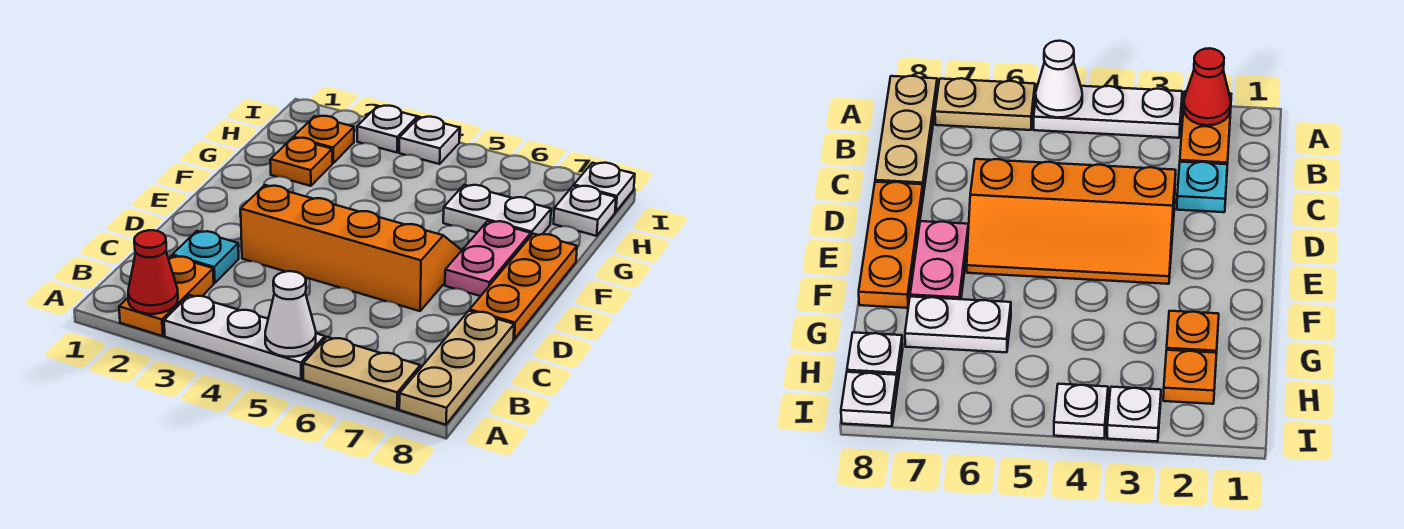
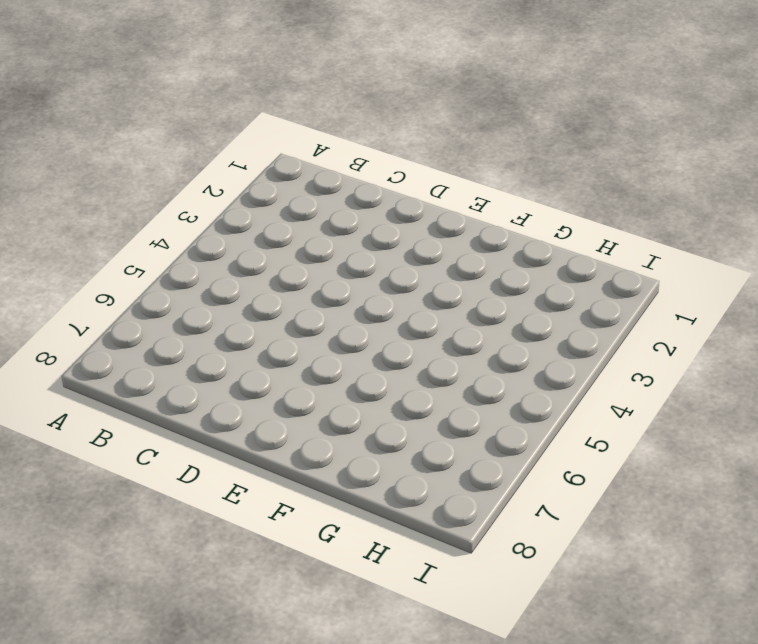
none -> orange 1x2 plate [119,256,214,336]
none -> white 1x3 plate [164,295,325,379]
none -> tan 1x2 plate [303,337,420,409]

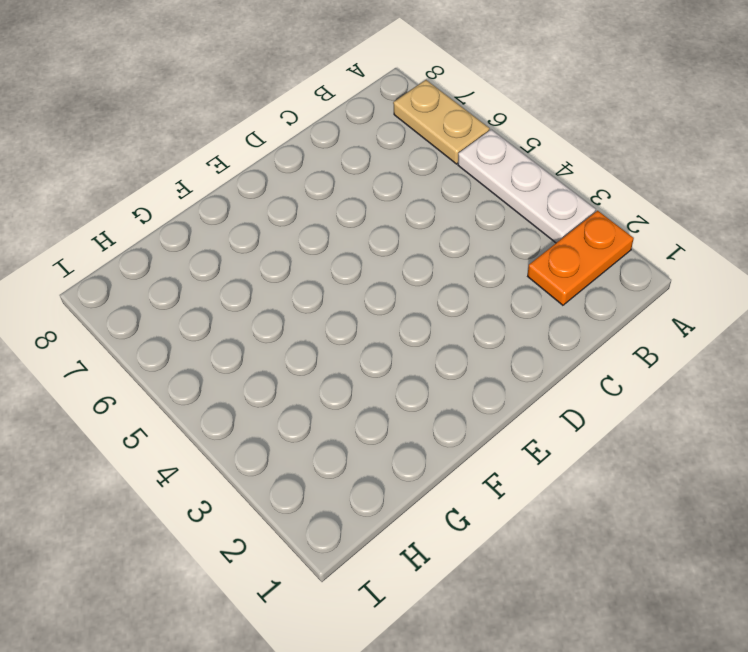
none -> tan 1x3 plate [399,311,514,425]
none -> cyan 1x1 plate [172,231,239,283]
none -> orange 2x4 slope [241,185,462,311]

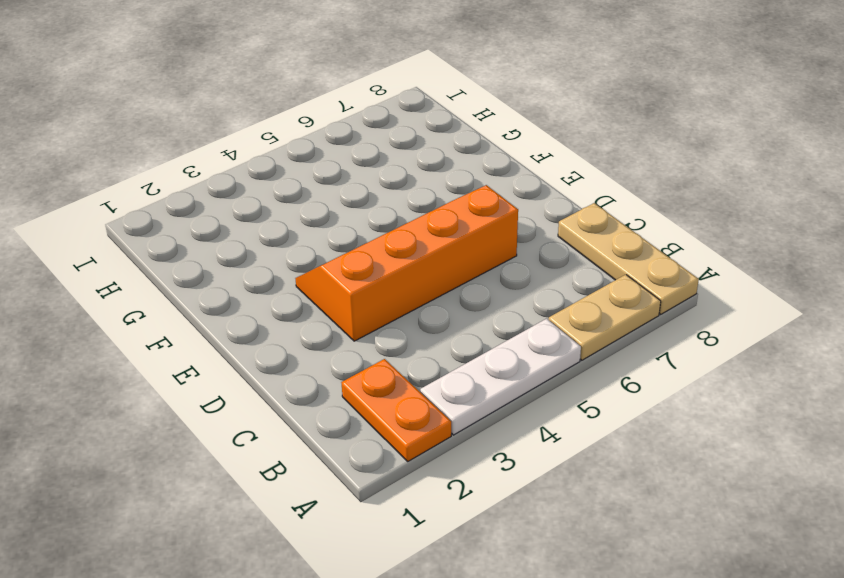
none -> cyan 1x1 plate [172,231,239,283]
none -> orange 1x3 plate [470,234,577,339]
none -> pink 1x2 plate [445,221,531,296]

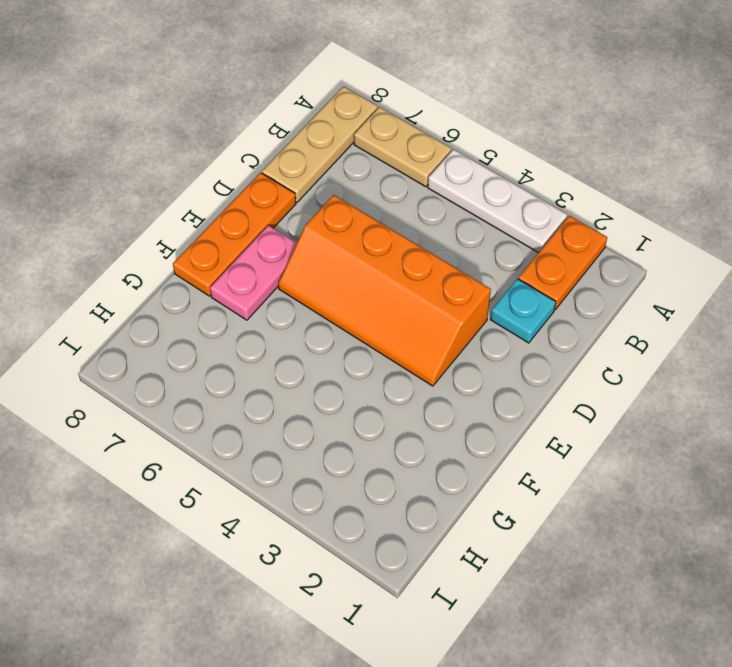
none -> orange 1x1 plate [270,138,332,186]
none -> white 1x2 plate [443,185,551,235]
none -> orange 1x1 plate [293,116,354,163]

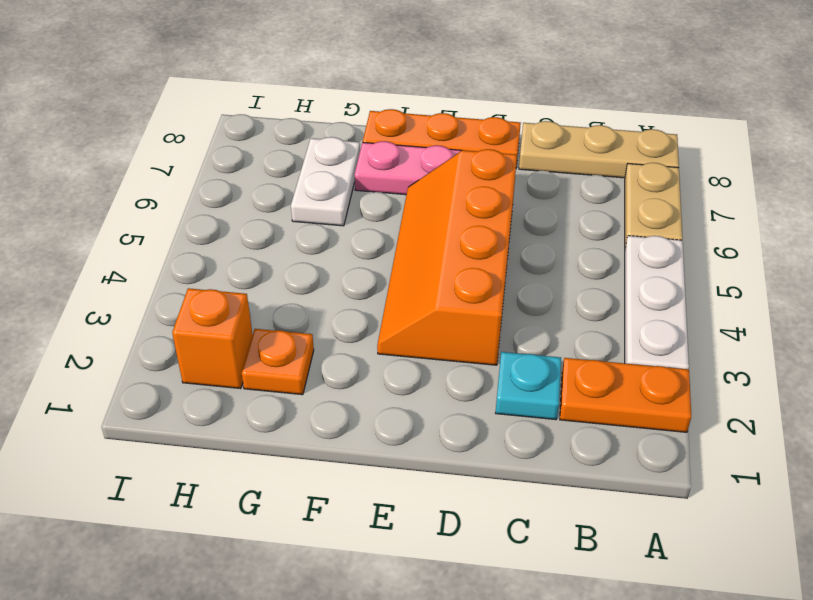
orange 1x1 brick [172,288,253,389] -> orange 1x1 plate [293,116,354,163]
none -> white 1x1 plate [554,186,616,236]
none -> white 1x1 plate [357,106,417,153]
none -> white 1x1 plate [399,117,460,164]

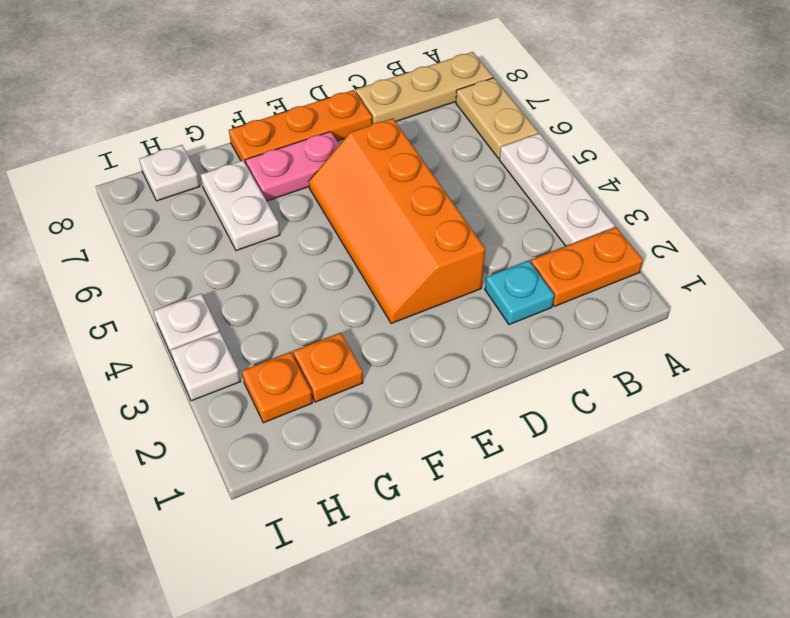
none -> white 1x1 plate [574,163,635,212]
none -> red 1x1 cone [128,230,178,314]
none -> white 1x1 cone [265,271,316,357]

